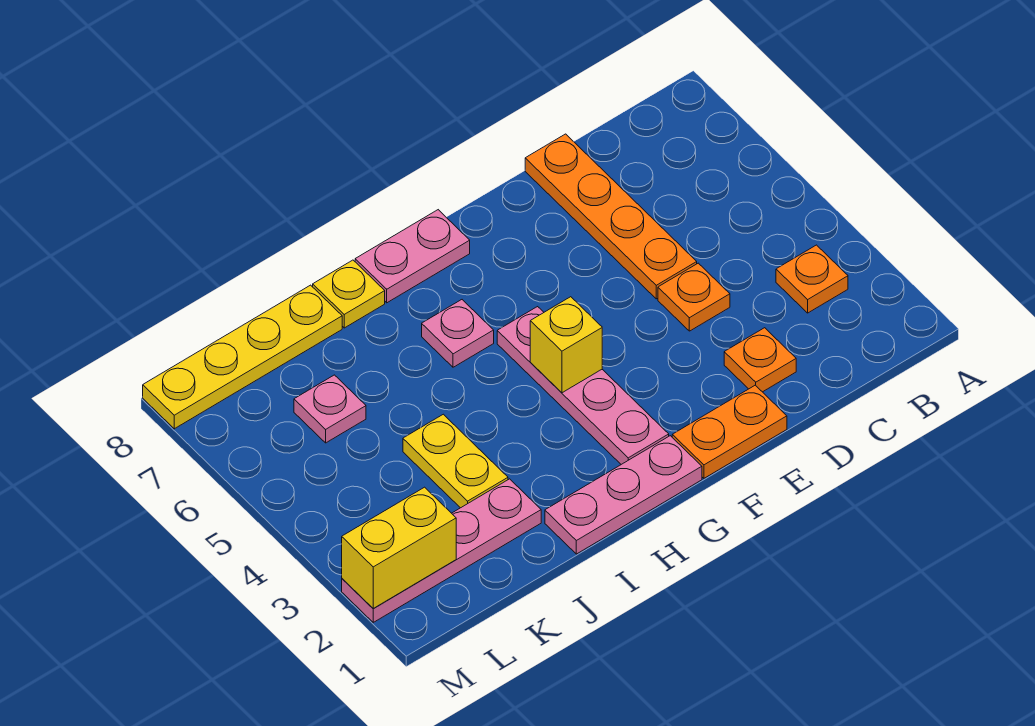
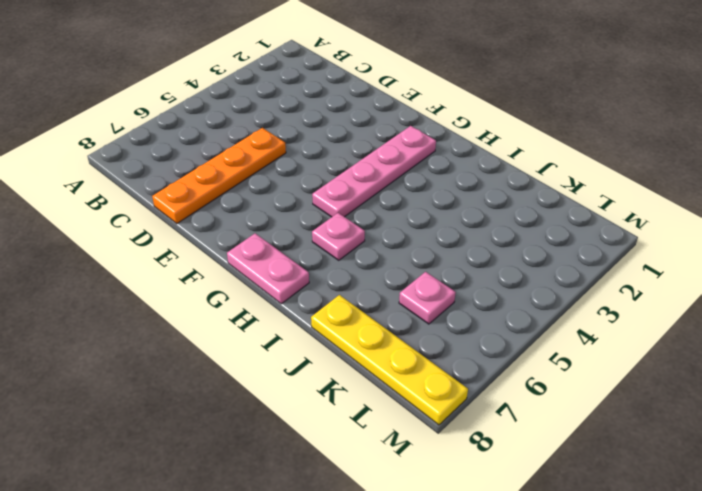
none -> orange 1x1 plate [776,245,848,313]
none -> orange 1x1 plate [724,328,796,392]
none -> orange 1x1 plate [658,263,730,331]

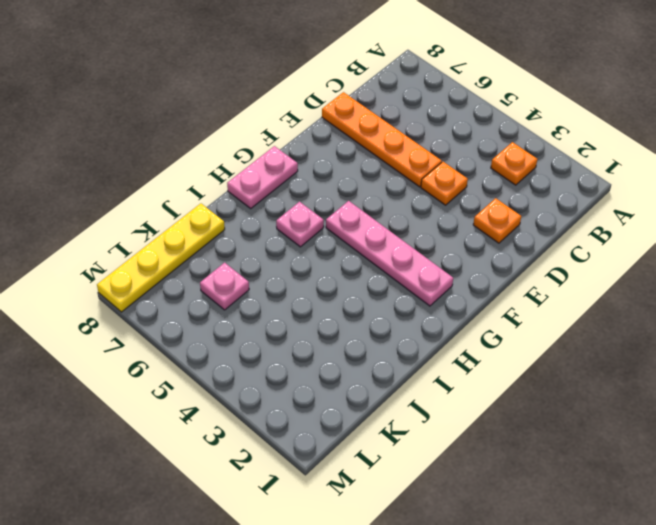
none -> orange 1x2 plate [672,385,787,478]
none -> pink 1x3 plate [545,436,702,554]
none -> yellow 1x1 plate [313,260,385,328]

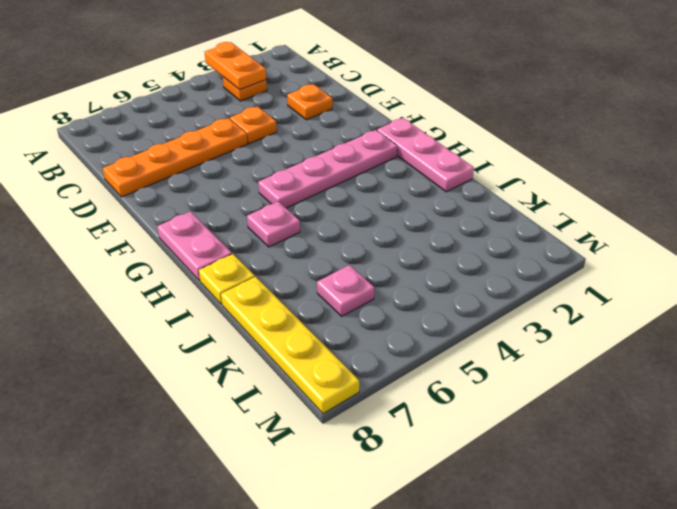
orange 1x2 plate [205,42,266,90] -> orange 1x2 plate moved to [672,385,787,478]
none -> pink 1x4 plate [342,479,541,622]
none -> yellow 1x2 plate [403,414,508,508]
none -> yellow 1x1 brick [530,297,602,393]

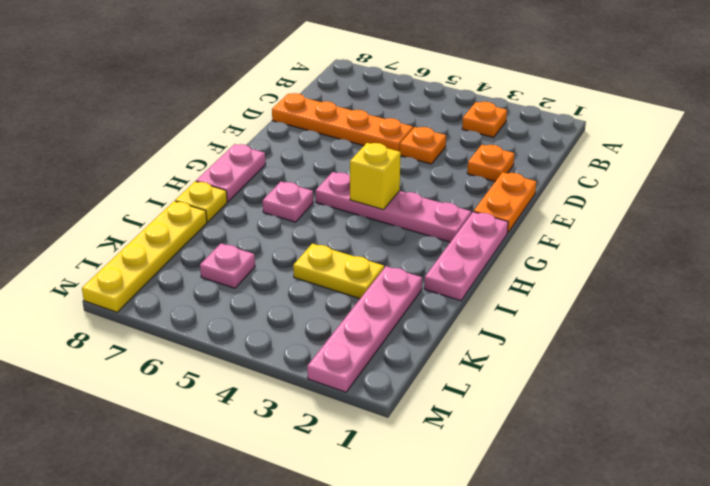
none -> yellow 1x2 brick [342,487,456,609]

